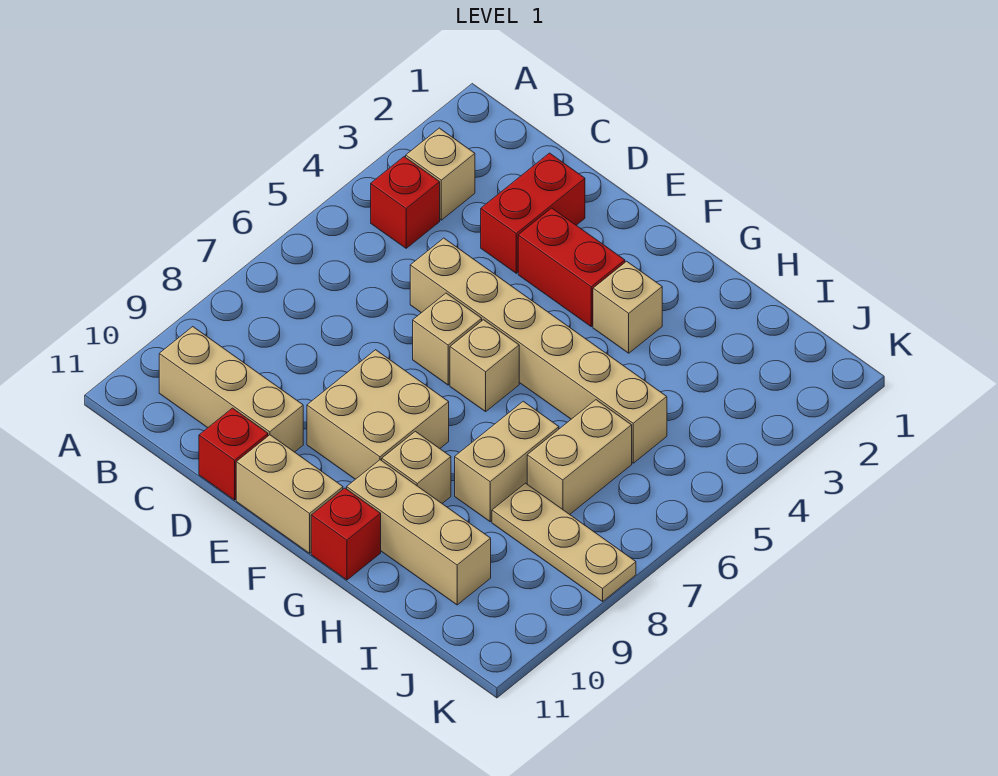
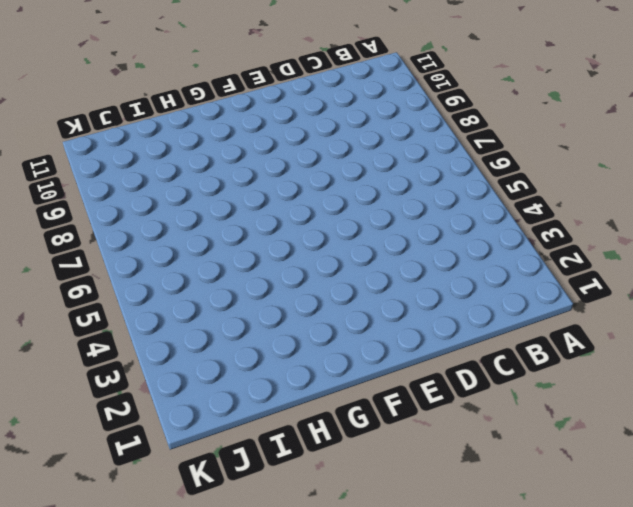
none -> tan 1x1 brick [406,128,475,220]
none -> red 1x1 brick [371,157,440,248]
none -> tan 1x3 brick [159,327,303,452]

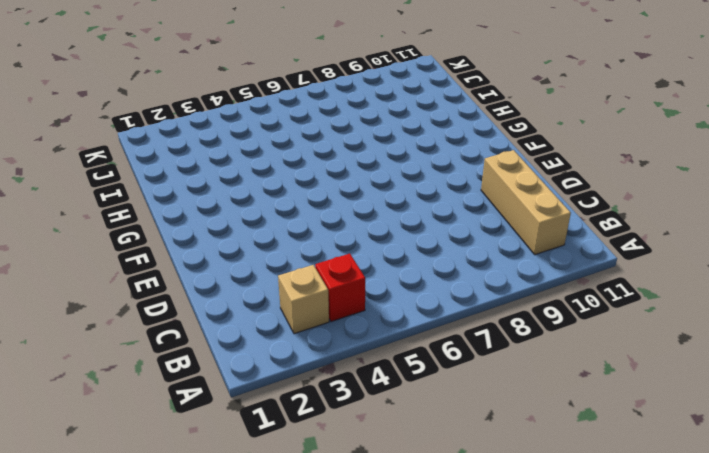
none -> red 1x2 brick [481,153,585,273]
none -> tan 1x6 brick [410,238,667,463]
none -> red 1x1 brick [199,408,268,500]

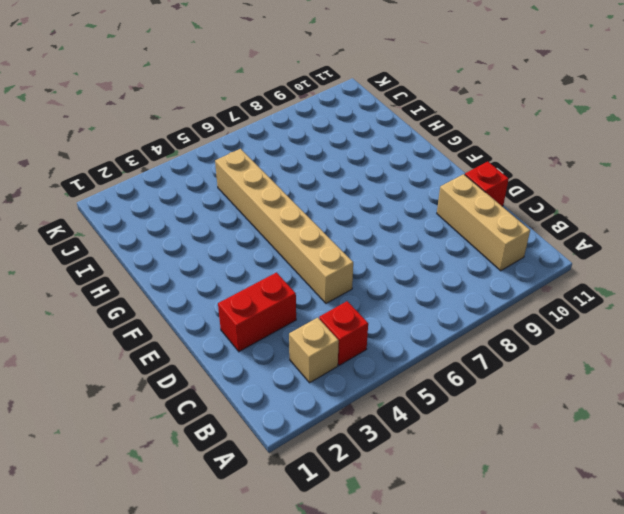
none -> red 1x2 brick [518,208,625,326]
none -> tan 1x1 brick [413,293,482,385]
none -> tan 2x2 brick [307,350,449,479]

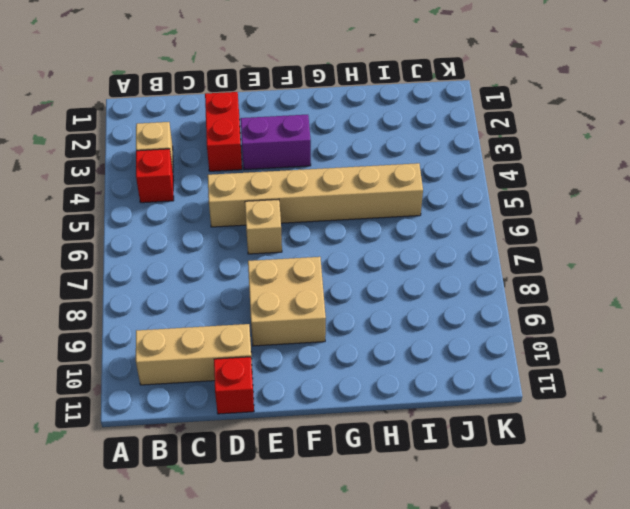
purple 1x2 brick [241,115,311,170] -> red 1x2 brick [518,208,625,326]
none -> tan 1x2 brick [236,435,343,553]
none -> tan 1x1 brick [450,320,519,412]
none -> tan 1x1 brick [593,261,662,353]

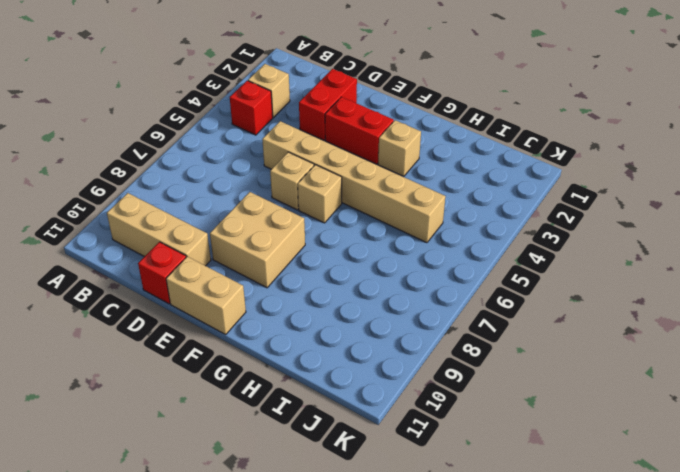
none -> tan 1x1 brick [382,431,451,503]
none -> tan 1x3 brick [347,460,491,605]
none -> red 1x1 brick [311,488,381,580]

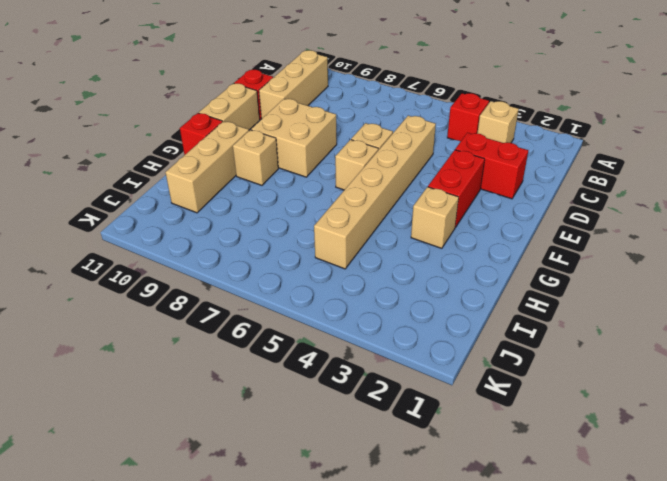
none -> tan 1x2 brick [455,401,559,522]
none -> tan 1x2 brick [527,400,632,514]
none -> tan 1x3 plate [492,483,636,601]

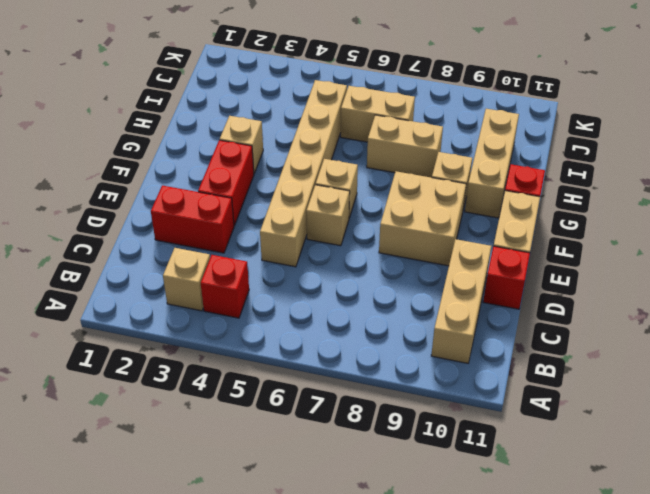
none -> tan 1x3 plate [492,483,636,601]

